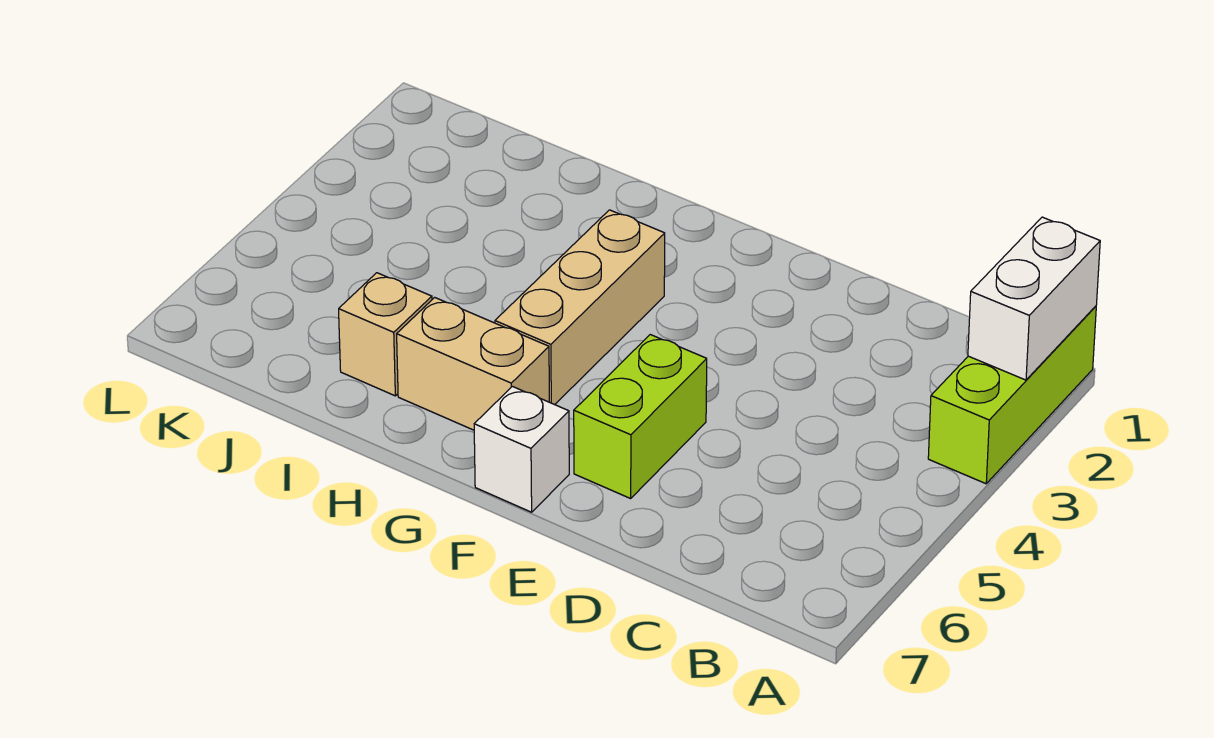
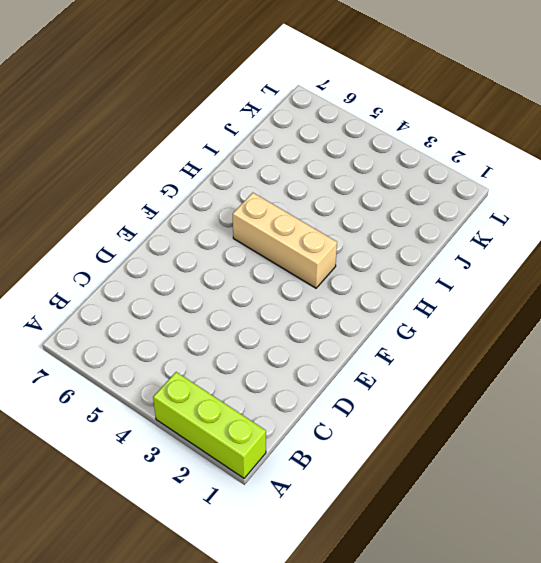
none -> lime 1x2 brick [574,335,707,498]
none -> white 1x1 brick [474,386,569,512]

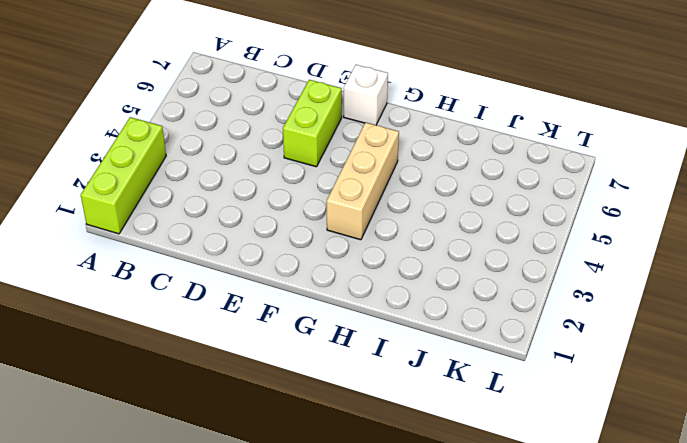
none -> tan 1x2 brick [397,297,549,430]
none -> tan 1x1 brick [339,273,432,396]

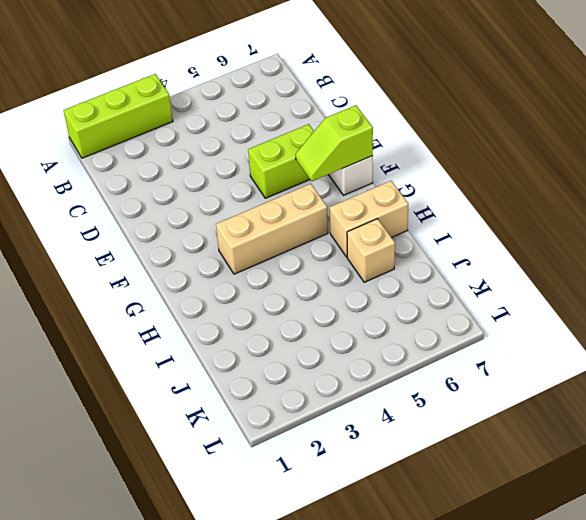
lime 1x2 slope [295,105,373,181] -> none
tan 1x2 brick [330,181,408,257] -> tan 1x2 brick turned to [397,297,549,430]
none -> white 1x2 brick [968,217,1100,380]

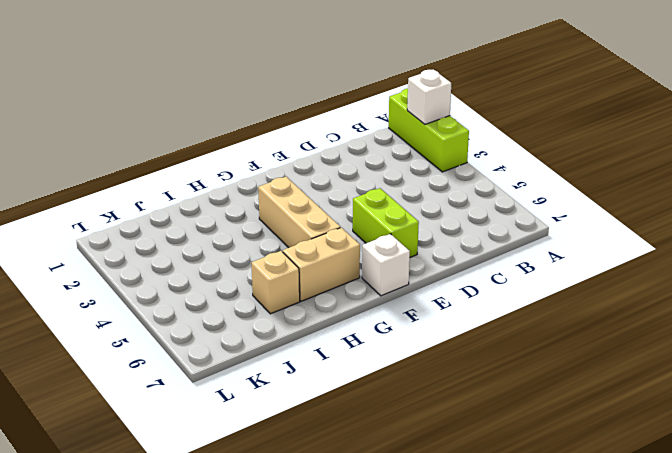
white 1x1 brick [407,69,451,124] -> white 1x2 brick [968,217,1100,380]

